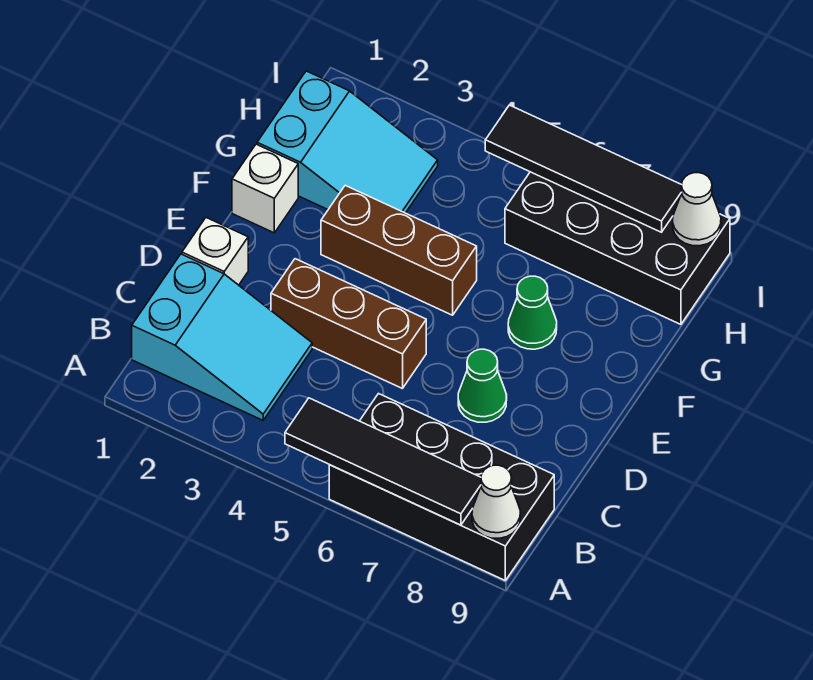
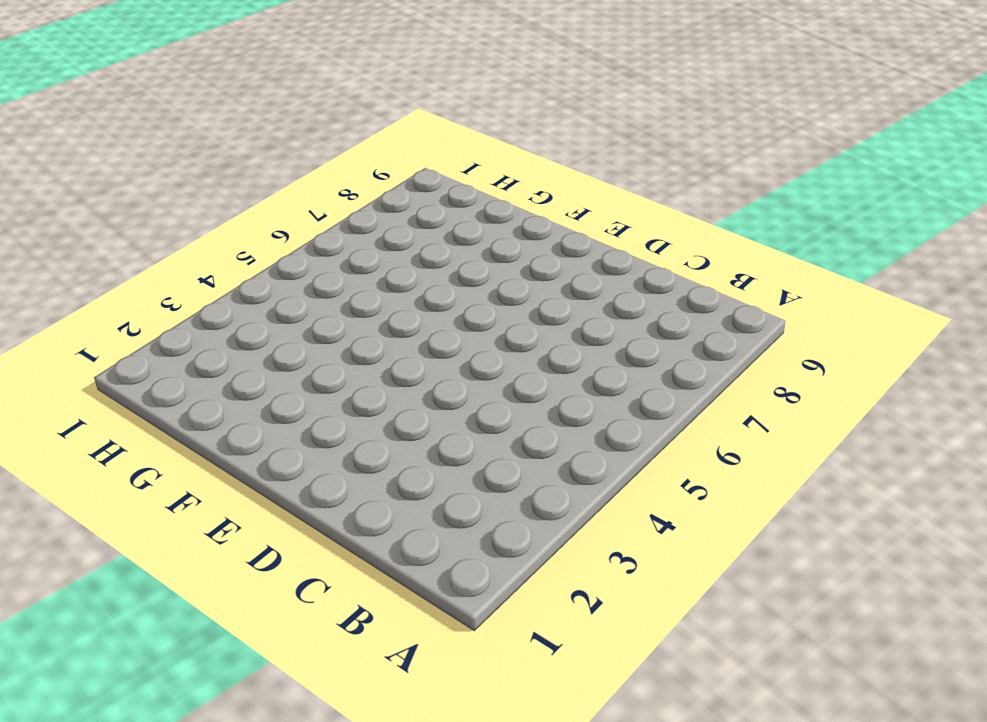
none -> black 2x4 brick [329,394,554,580]
none -> cyan 2x3 slope [132,254,312,420]
none -> white 1x1 brick [182,218,248,285]

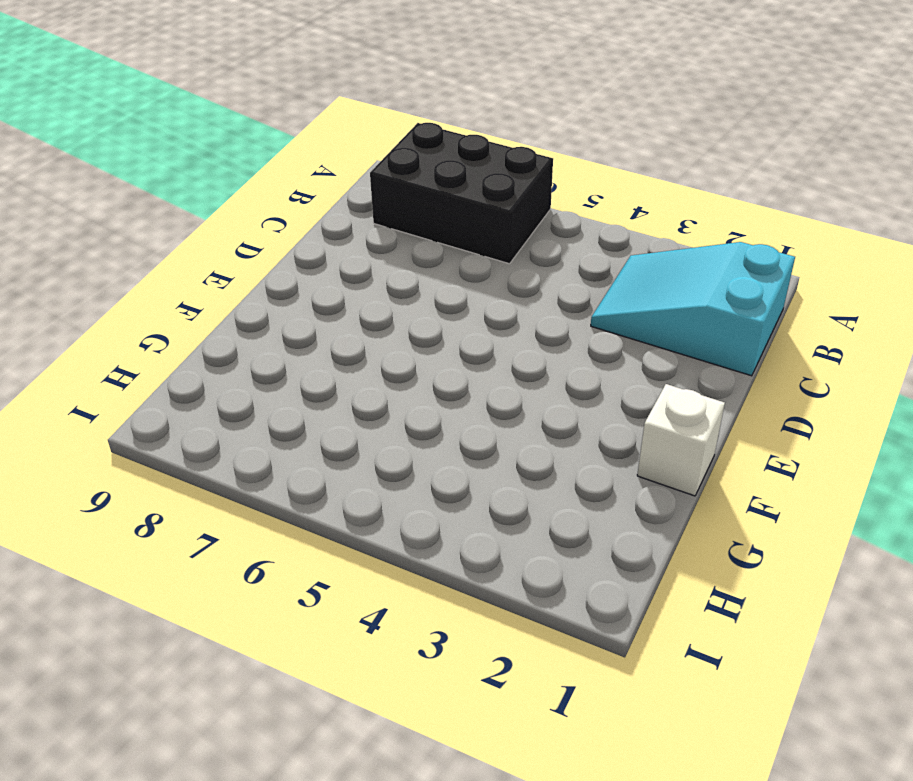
black 2x3 brick [370,123,553,264] -> black 2x4 brick [329,394,554,580]
none -> white 1x1 brick [182,218,248,285]
none -> brown 1x3 brick [271,259,426,389]
none -> green 1x1 cone [458,349,507,422]

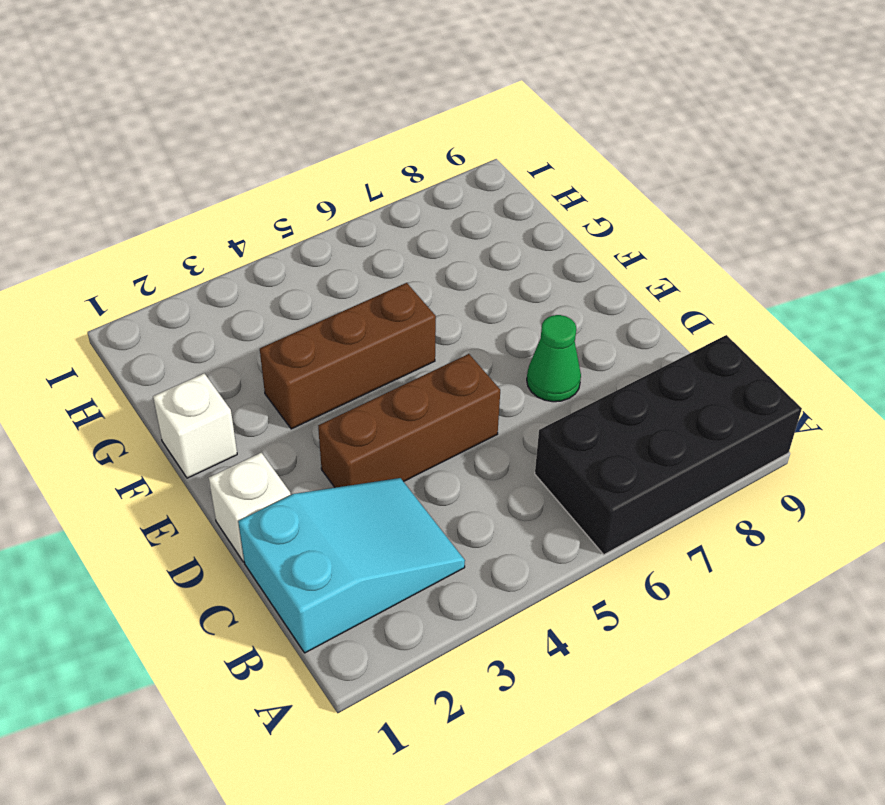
none -> green 1x1 cone [508,276,557,349]
none -> cyan 2x3 slope [257,71,438,213]
none -> black 2x4 brick [505,172,730,324]

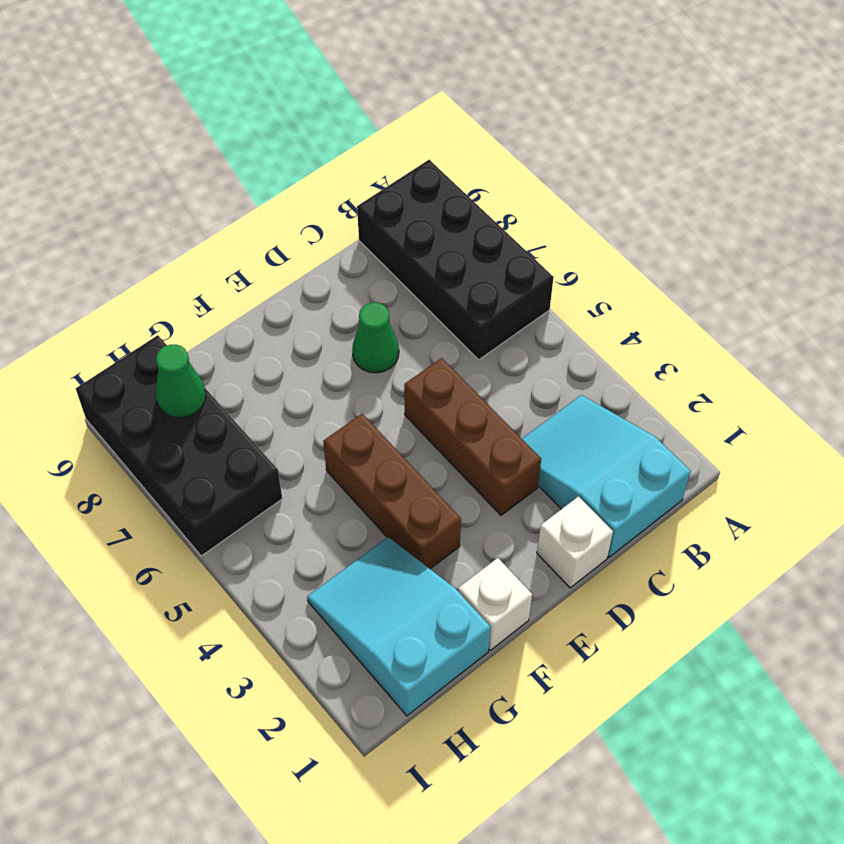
green 1x1 cone [155,345,206,418] -> green 1x1 cone moved to [508,276,557,349]
none -> black 1x4 tile [285,398,481,525]
none -> white 1x1 cone [472,465,520,538]
none -> black 1x4 tile [485,105,682,232]

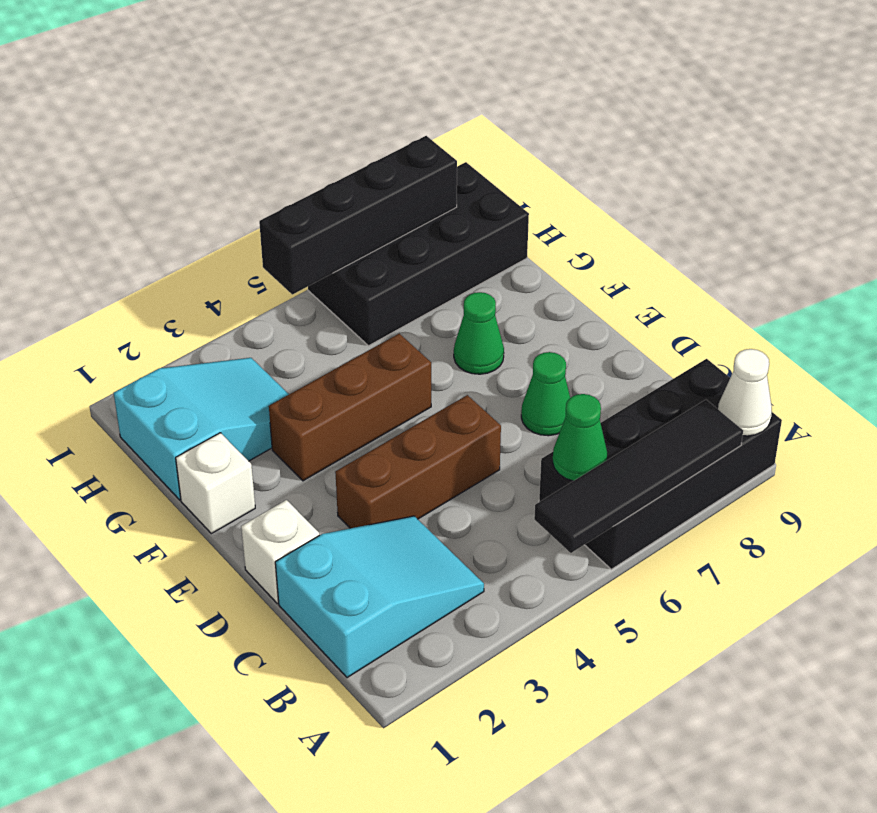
green 1x1 cone [553,394,607,481] -> none
black 1x4 brick [259,136,457,294] -> black 1x4 tile [485,105,682,232]
none -> white 1x1 cone [673,173,721,246]

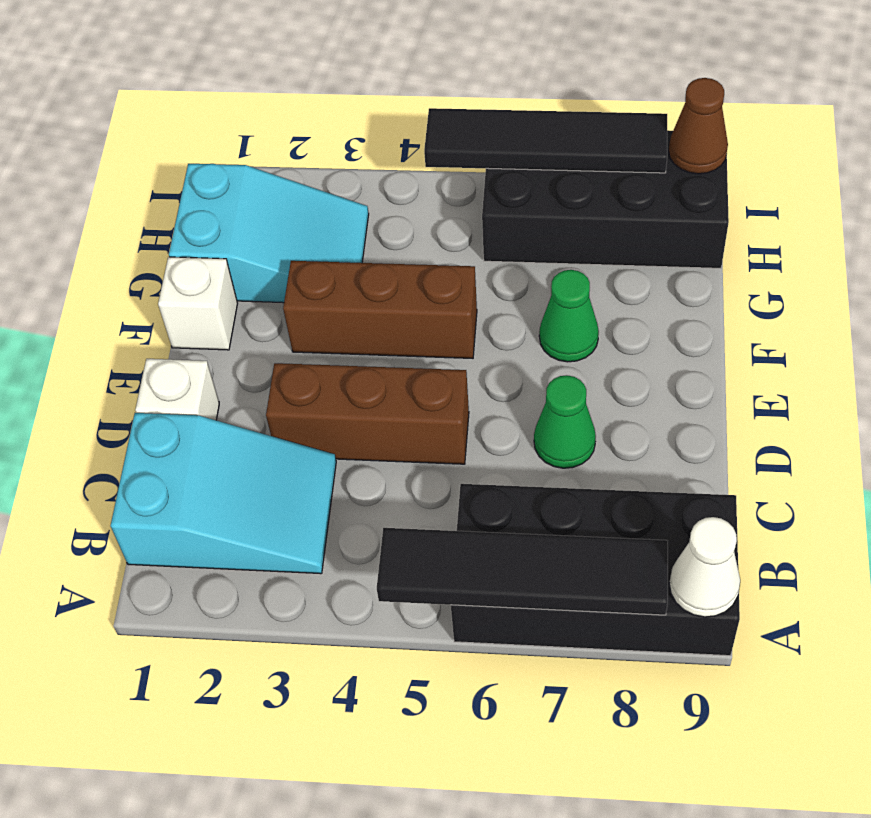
brown 1x1 cone [669,78,728,174] -> white 1x1 cone [673,173,721,246]

